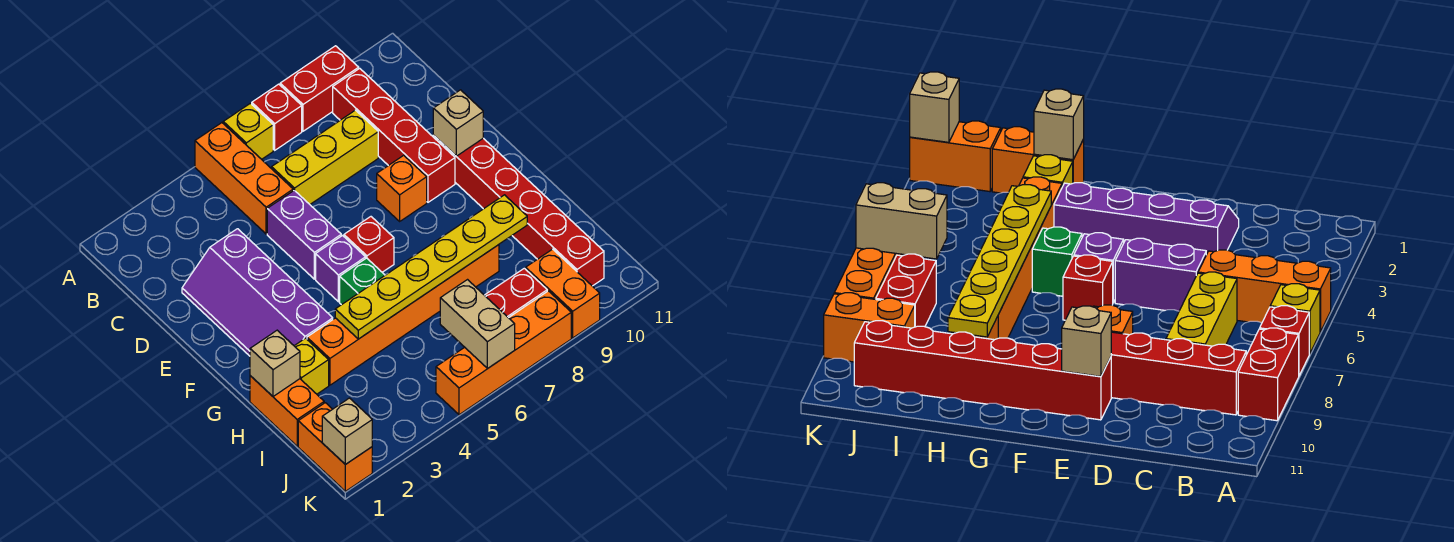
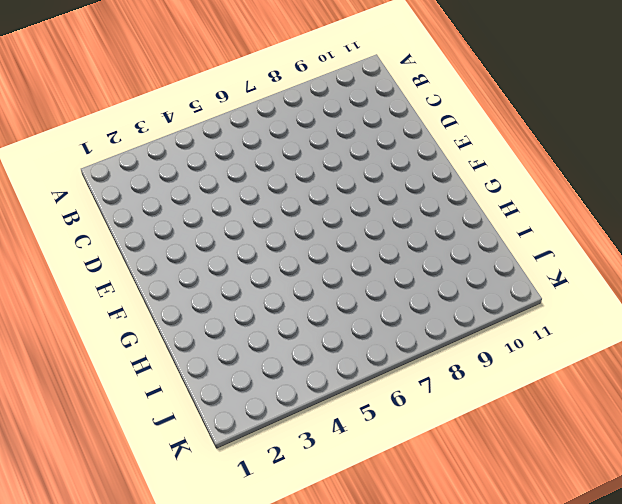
none -> orange 1x3 brick [195,123,293,234]
none -> yellow 1x1 brick [223,103,273,159]
none -> red 1x1 brick [252,84,302,150]

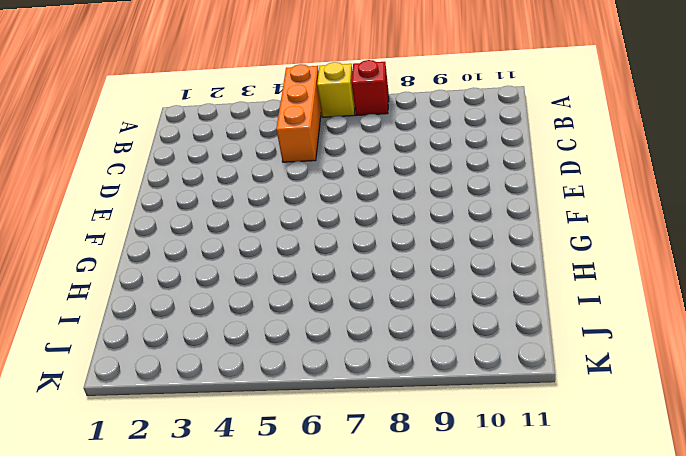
none -> red 1x2 brick [280,46,359,131]
none -> red 1x4 brick [333,68,455,202]
none -> yellow 1x3 brick [272,110,378,204]

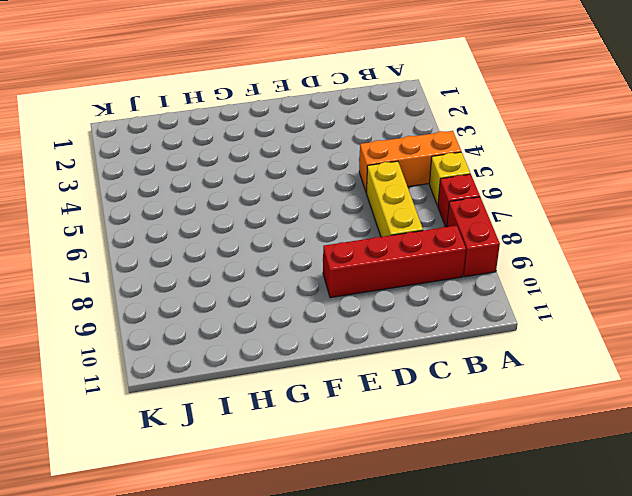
none -> purple 2x4 slope [182,229,333,356]
none -> purple 1x2 brick [267,190,341,279]
none -> orange 1x1 brick [377,155,427,221]

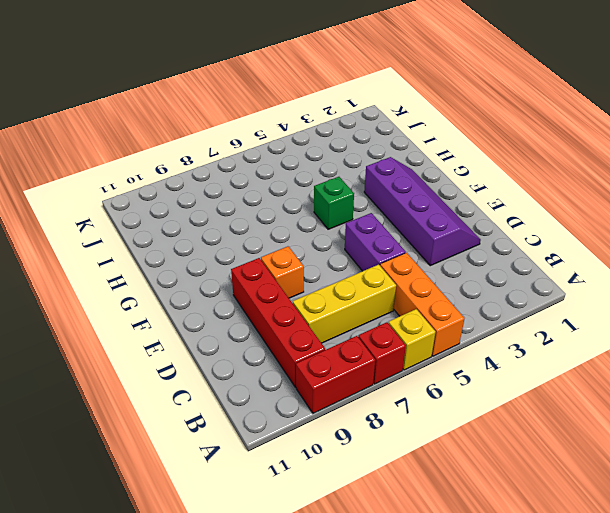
none -> red 1x6 brick [433,135,604,286]
none -> purple 1x1 brick [316,236,366,302]
none -> red 1x1 brick [344,217,394,272]

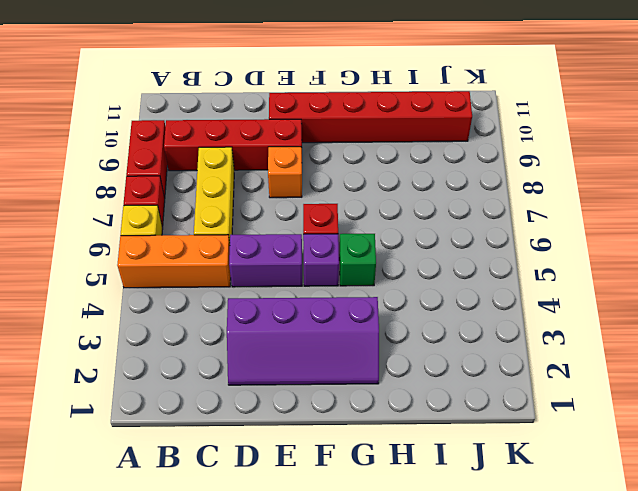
none -> orange 1x2 brick [250,376,324,446]
none -> yellow 1x1 brick [295,338,329,394]
none -> orange 1x6 brick [307,245,499,385]

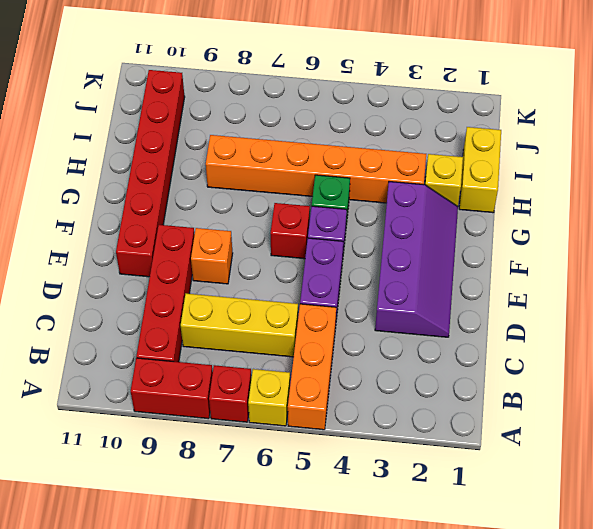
yellow 1x2 brick [459,127,501,213] -> orange 1x2 brick [250,376,324,446]
none -> orange 1x2 brick [298,403,372,491]
none -> red 1x2 brick [485,268,547,318]
none -> orange 1x2 brick [526,249,600,338]

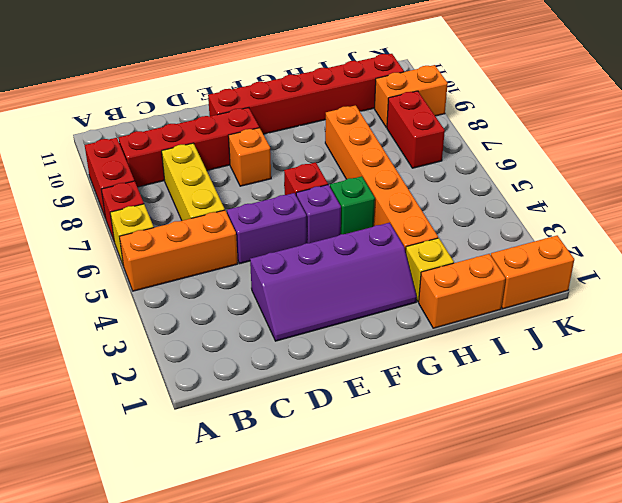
none -> orange 1x4 brick [436,291,571,415]
none -> tan 1x1 brick [433,90,483,156]
none -> tan 1x1 brick [250,330,300,396]

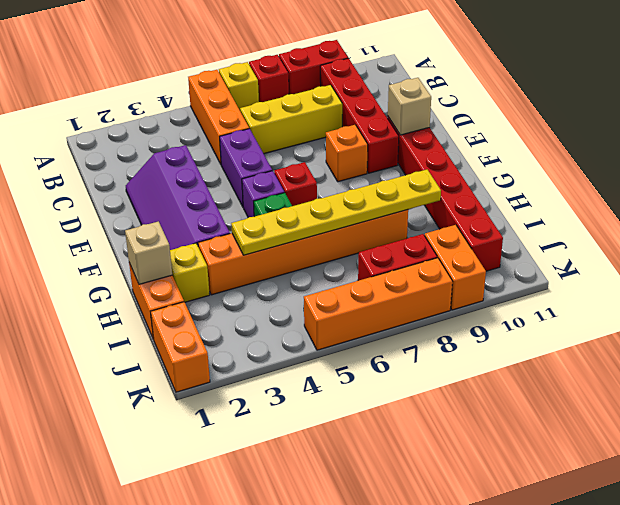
none -> tan 1x2 brick [440,280,515,368]
none -> tan 1x1 brick [322,398,372,464]

